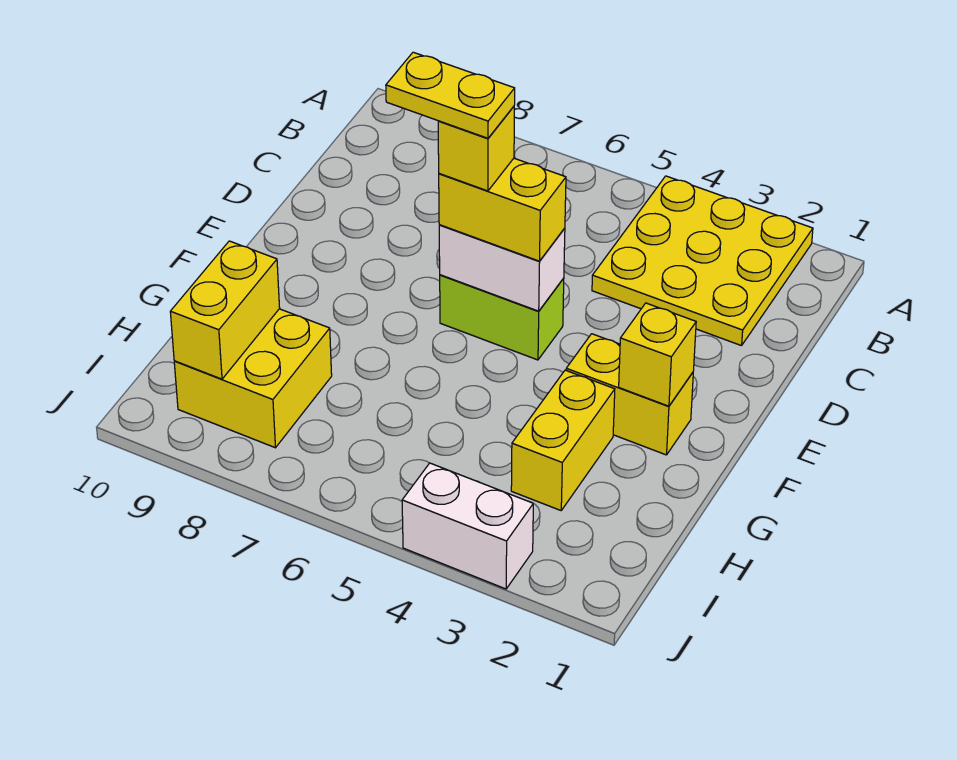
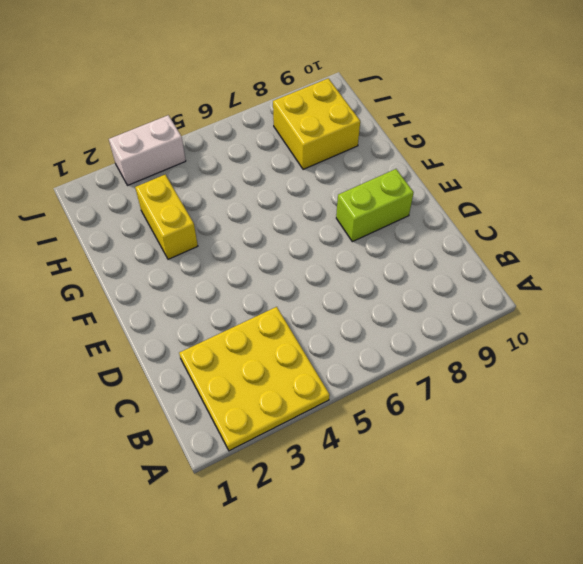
lime 1x2 brick [336,169,414,242] -> lime 1x2 brick moved to [440,275,564,360]
none -> yellow 1x2 brick [566,334,693,455]
none -> white 1x2 brick [439,225,565,311]
none -> yellow 1x1 brick [619,303,696,406]

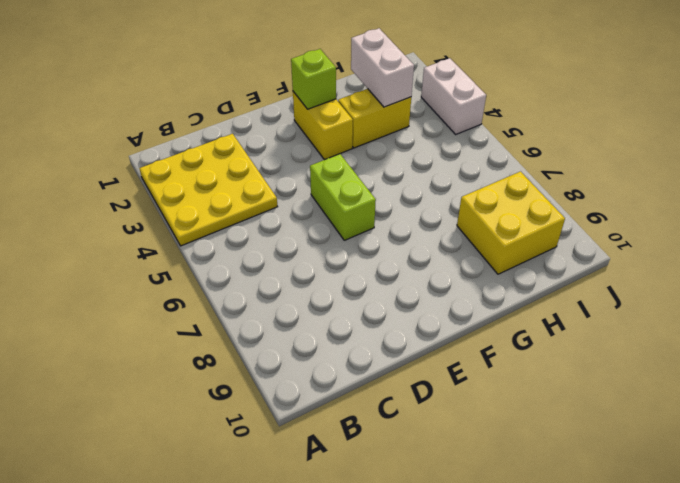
lime 1x1 brick [291,49,336,109] -> yellow 1x1 brick [619,303,696,406]
white 1x2 brick [351,28,414,107] -> white 1x2 brick moved to [439,225,565,311]
none -> yellow 1x2 brick [170,241,280,379]
none -> yellow 1x2 brick [439,158,566,261]
none -> yellow 1x1 brick [438,106,514,191]

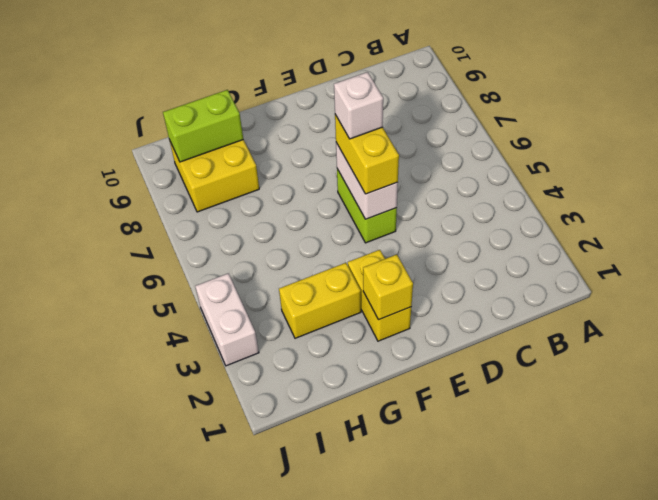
white 1x1 brick [334,72,383,139] -> yellow 1x1 brick [438,106,514,191]
lime 1x2 brick [163,90,243,162] -> yellow 1x2 brick [170,241,280,379]
none -> yellow 3x3 plate [592,176,813,346]
none -> yellow 1x2 plate [386,52,515,138]

